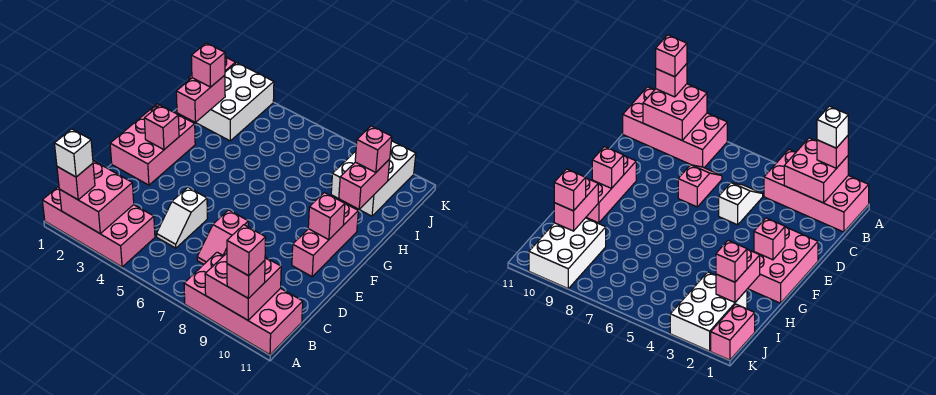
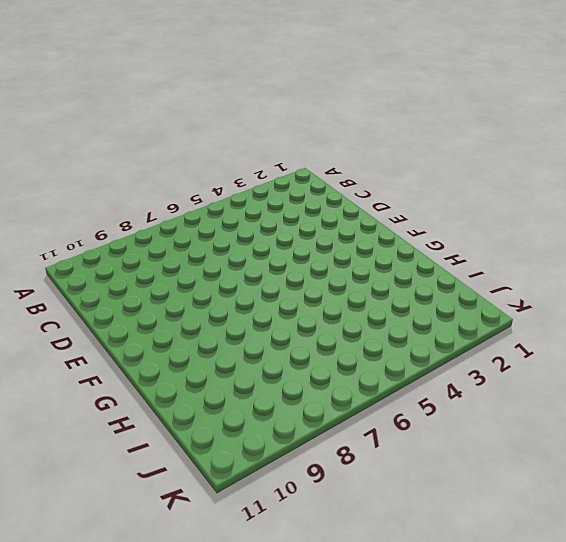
none -> pink 2x4 brick [42,186,155,267]
none -> pink 2x4 brick [184,252,303,355]
none -> white 1x2 slope [157,187,207,248]

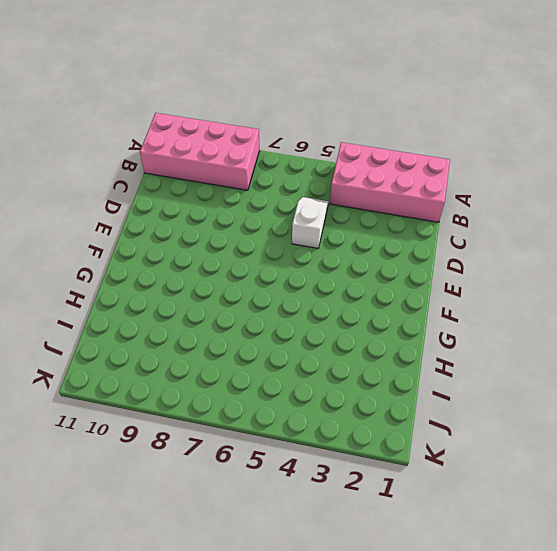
none -> pink 1x2 slope [197,210,248,264]
none -> pink 2x3 brick [110,104,195,185]
none -> pink 1x3 brick [292,204,358,277]

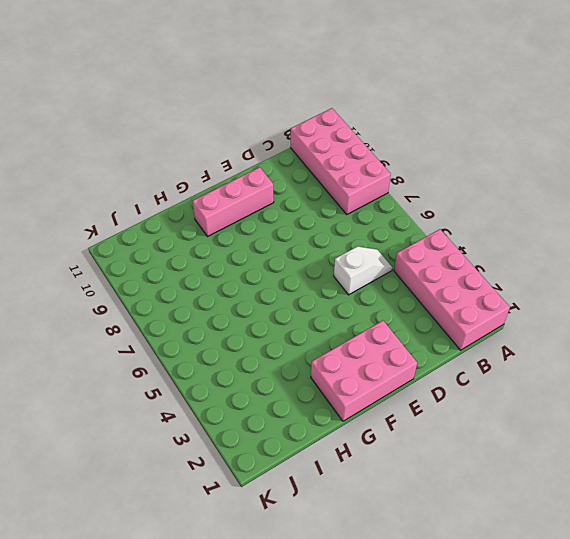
none -> pink 1x2 slope [197,210,248,264]
none -> white 2x3 brick [196,63,274,141]
none -> white 2x3 brick [331,141,416,216]

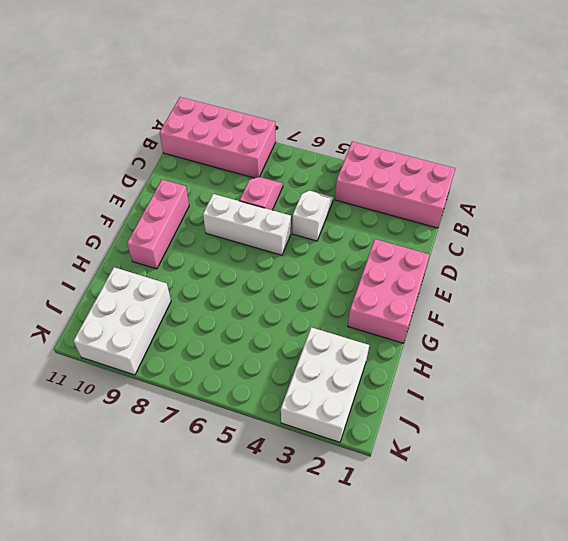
white 1x3 brick [203,194,291,255] -> none
none -> pink 1x2 brick [711,304,755,360]
none -> pink 2x2 brick [59,161,134,233]
none -> pink 2x2 brick [205,253,281,320]

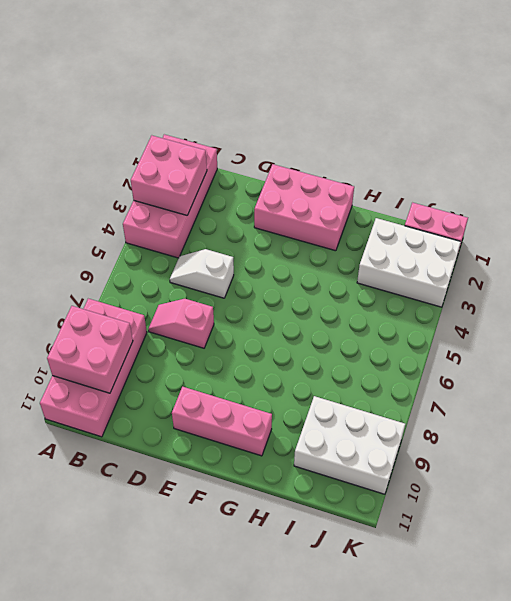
none -> pink 1x1 brick [144,105,179,150]
none -> pink 1x1 brick [308,193,345,240]
none -> pink 1x2 brick [176,75,225,123]

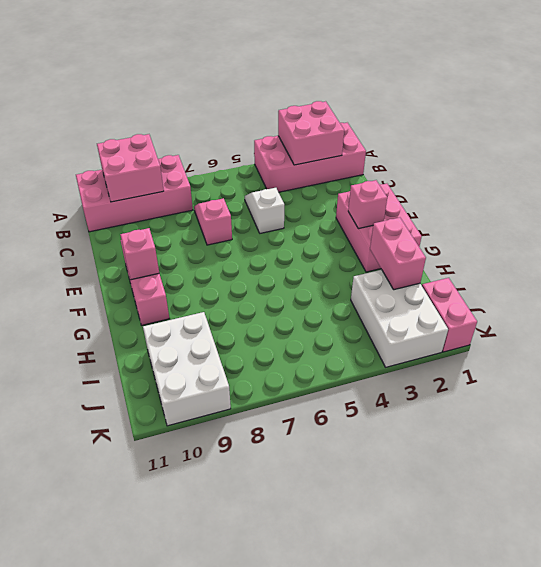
none -> pink 1x2 brick [339,159,390,209]
none -> pink 1x1 brick [57,163,95,200]
none -> pink 1x1 brick [227,260,265,298]

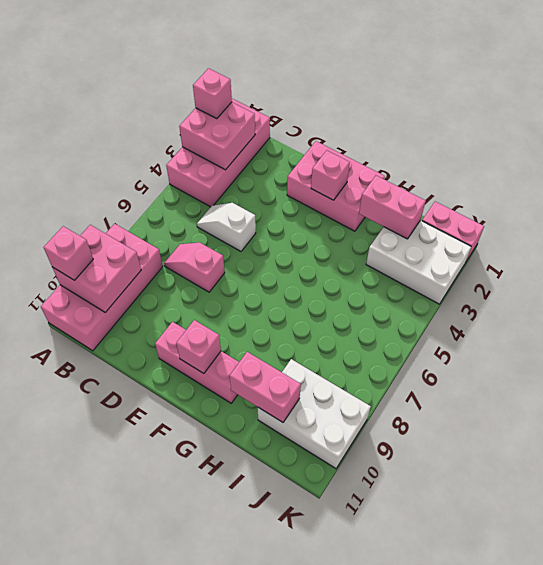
none -> pink 1x1 brick [191,43,225,87]
none -> pink 1x1 brick [355,126,392,173]
none -> white 1x1 brick [54,129,93,177]

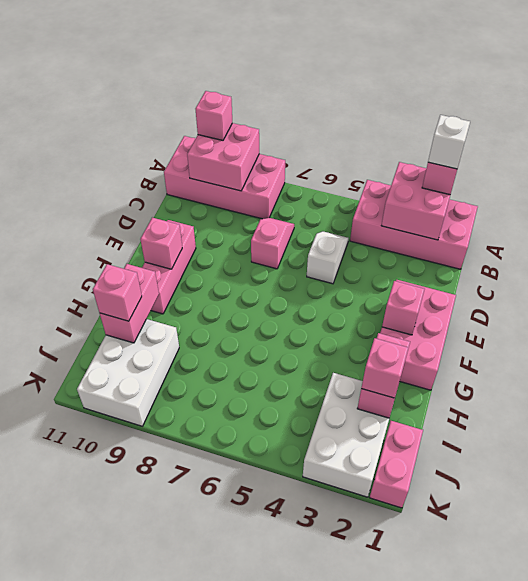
none -> pink 1x1 brick [227,225,266,276]

